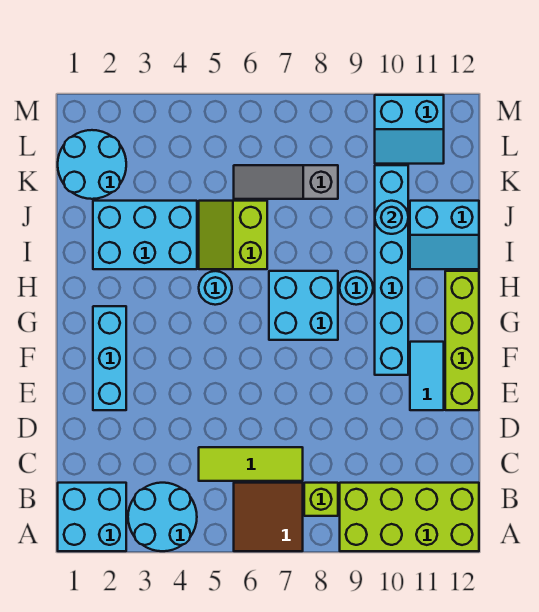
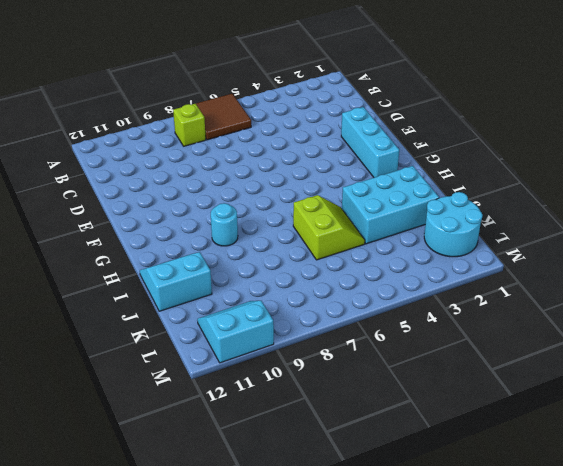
none -> cyan 2x2 brick [58,483,126,551]
none -> cyan 2x2 round brick [128,483,197,551]
none -> lime 2x4 brick [340,483,479,551]

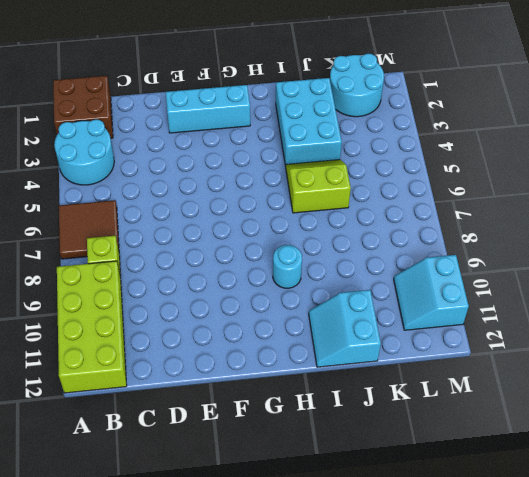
brown 2x2 brick [53,76,113,138] -> cyan 2x2 brick [58,483,126,551]
none -> lime 1x3 tile [199,447,303,481]
none -> cyan 1x2 tile [410,342,444,410]
none -> lime 1x4 brick [445,271,479,410]

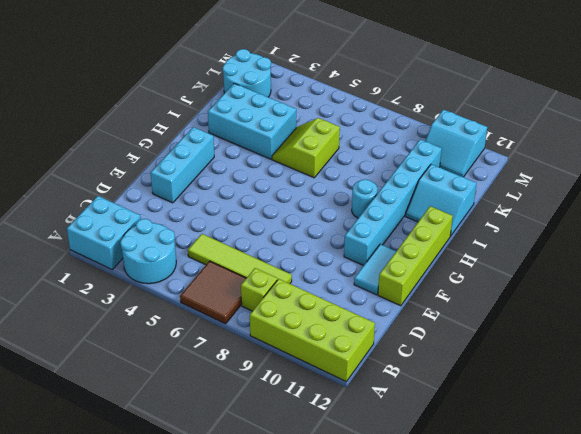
lime 1x4 tile [188,234,292,284] -> lime 1x3 tile [199,447,303,481]
none -> cyan 2x2 brick [269,271,338,340]
none -> cyan 1x1 round brick [199,271,232,305]
none -> grey 1x3 slope [234,165,338,199]

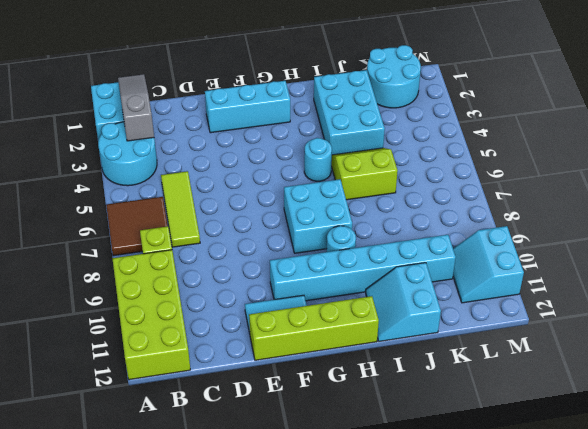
grey 1x3 slope [118,74,154,141] -> grey 1x3 slope moved to [234,165,338,199]
none -> cyan 1x1 round brick [375,201,408,234]

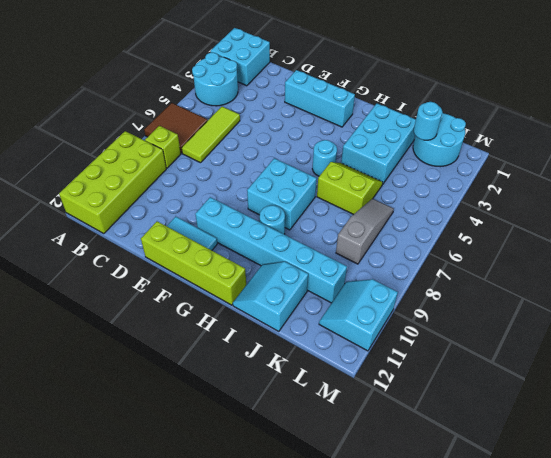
cyan 1x1 round brick [414,102,442,140] -> cyan 1x1 round brick moved to [375,201,408,234]

